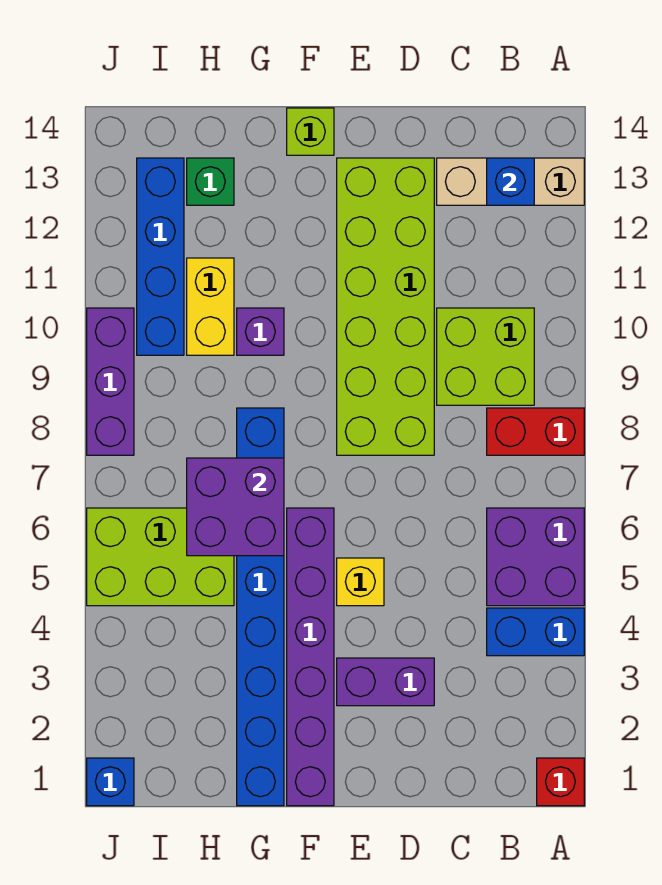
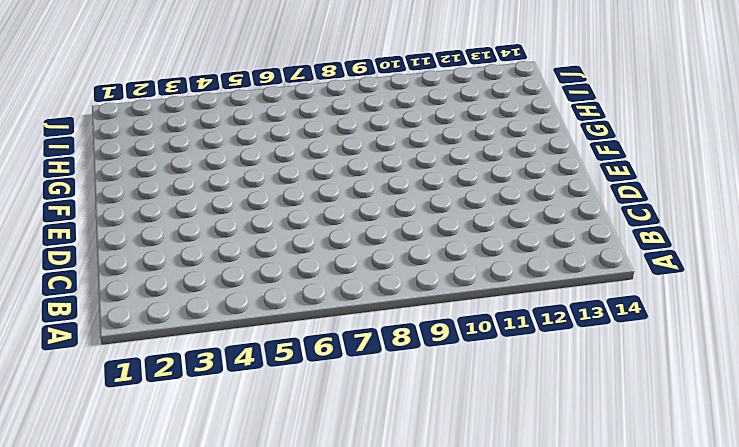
none -> red 1x1 brick [537,758,584,806]
none -> blue 1x2 brick [487,608,584,656]
none -> purple 2x2 brick [487,508,584,606]

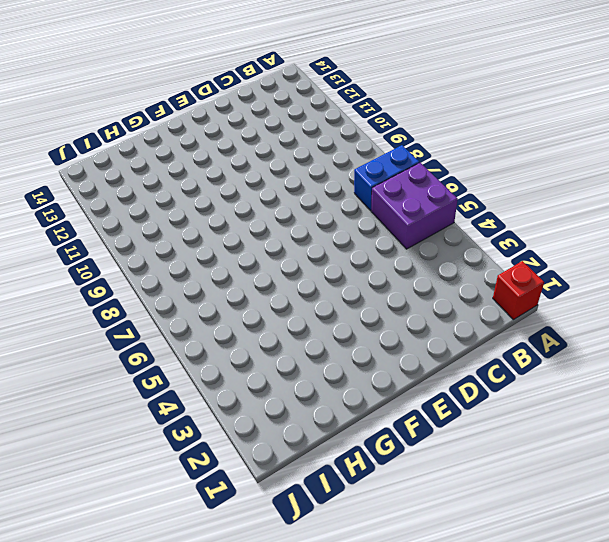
blue 1x2 brick [354,145,419,211] -> blue 1x2 brick moved to [487,608,584,656]
none -> red 1x2 brick [487,408,584,455]
none -> tan 1x3 brick [437,158,584,205]
none -> lime 2x2 brick [437,308,534,405]

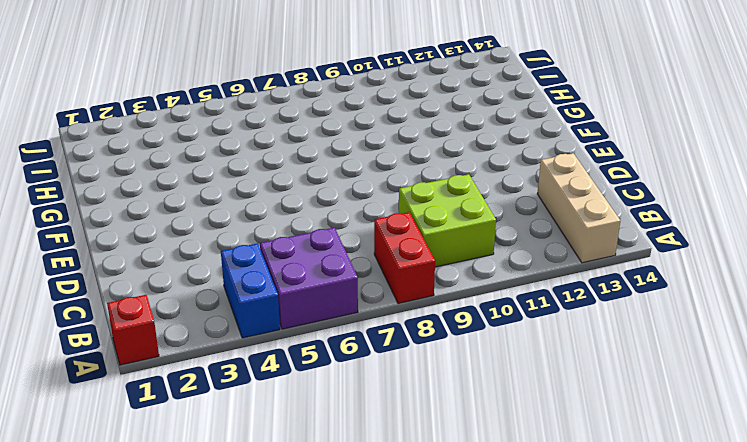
none -> purple 1x2 brick [337,658,434,706]
none -> lime 2x6 brick [337,158,434,455]
none -> yellow 1x1 brick [337,558,384,606]

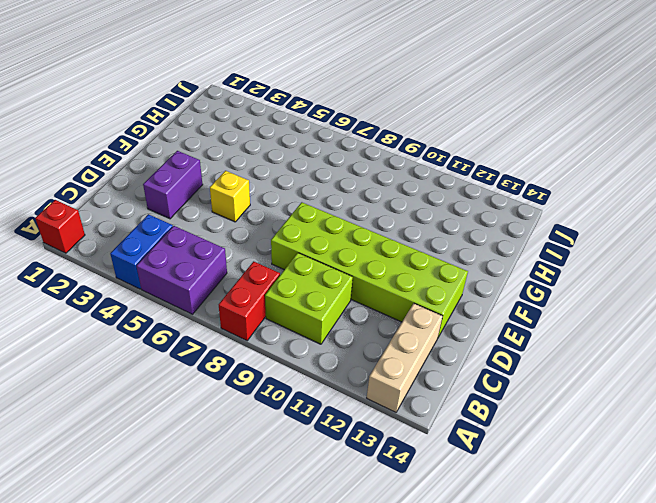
none -> purple 1x6 brick [287,508,334,806]
none -> lime 1x1 brick [287,108,334,155]
none -> blue 1x8 brick [237,408,284,806]

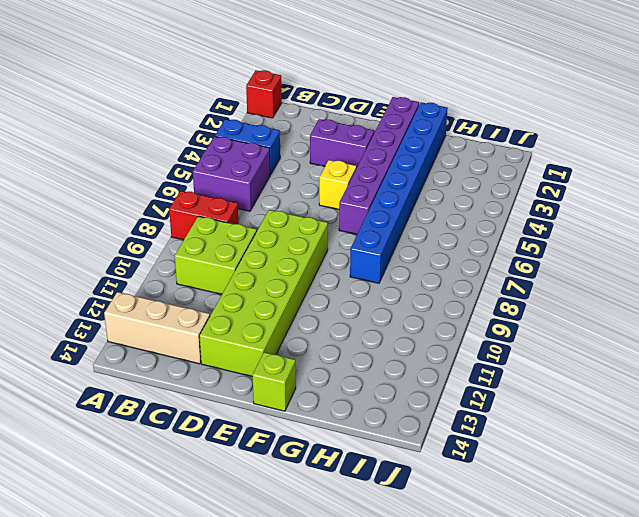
none -> purple 1x1 brick [237,308,284,355]
none -> lime 2x3 brick [87,508,234,606]
none -> yellow 1x2 brick [187,258,234,355]

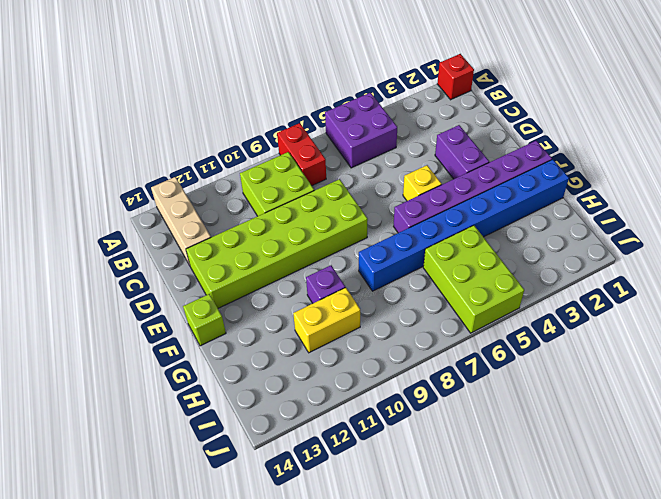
none -> blue 1x2 brick [487,608,584,656]
none -> green 1x1 brick [187,158,234,205]
none -> blue 1x4 brick [137,158,184,355]

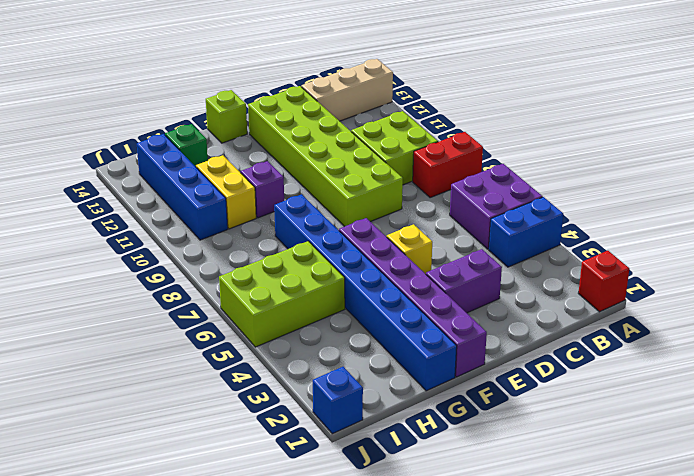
none -> purple 1x3 brick [87,308,134,455]
none -> blue 1x1 brick [487,158,534,205]
none -> purple 2x2 brick [187,458,284,556]

